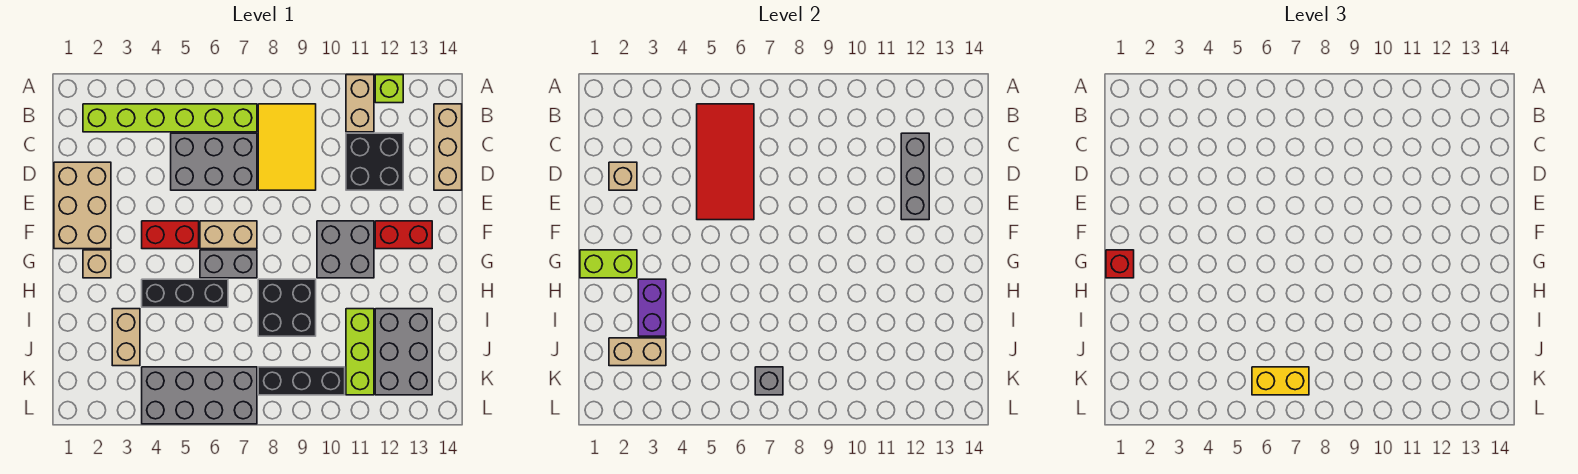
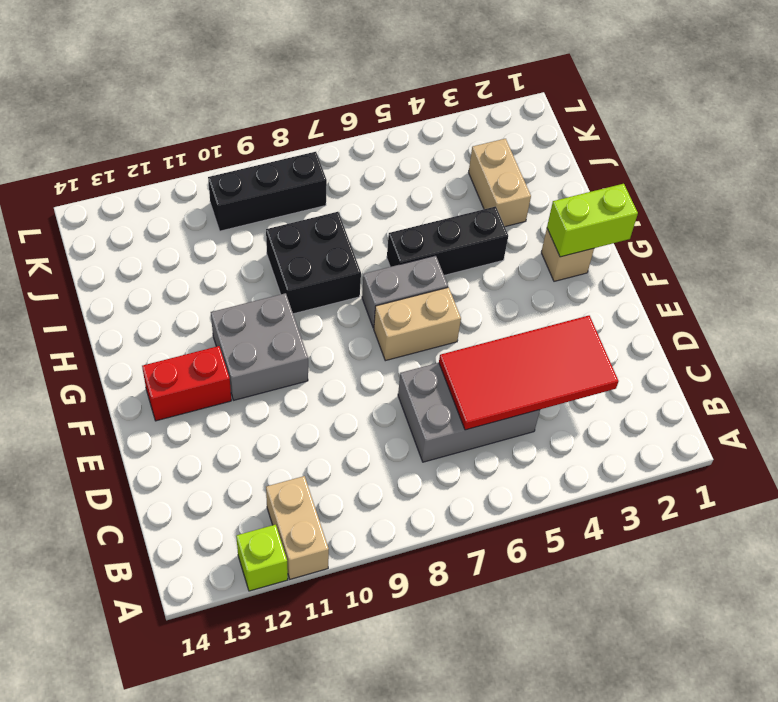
red 2x4 tile [439,316,618,430] -> red 2x4 tile turned to [697,104,754,220]
none -> lime 1x6 brick [83,104,257,132]
none -> yellow 2x3 tile [258,104,316,190]
none -> tan 1x3 brick [434,104,462,190]
none -> black 2x2 brick [346,133,403,190]

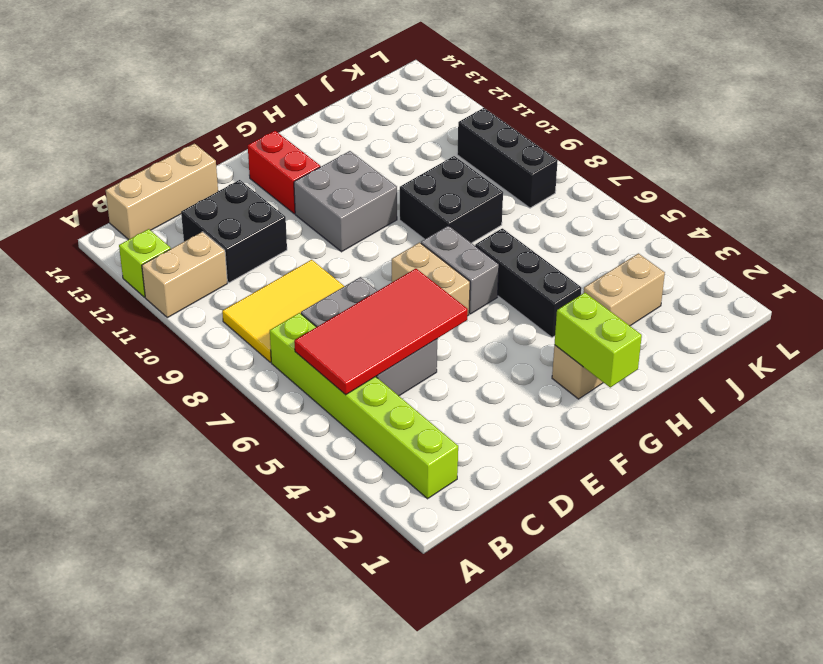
none -> tan 2x3 brick [54,162,111,249]
none -> red 1x2 brick [142,221,199,249]
none -> lime 1x3 brick [346,309,374,395]
none -> grey 2x3 brick [375,309,432,395]

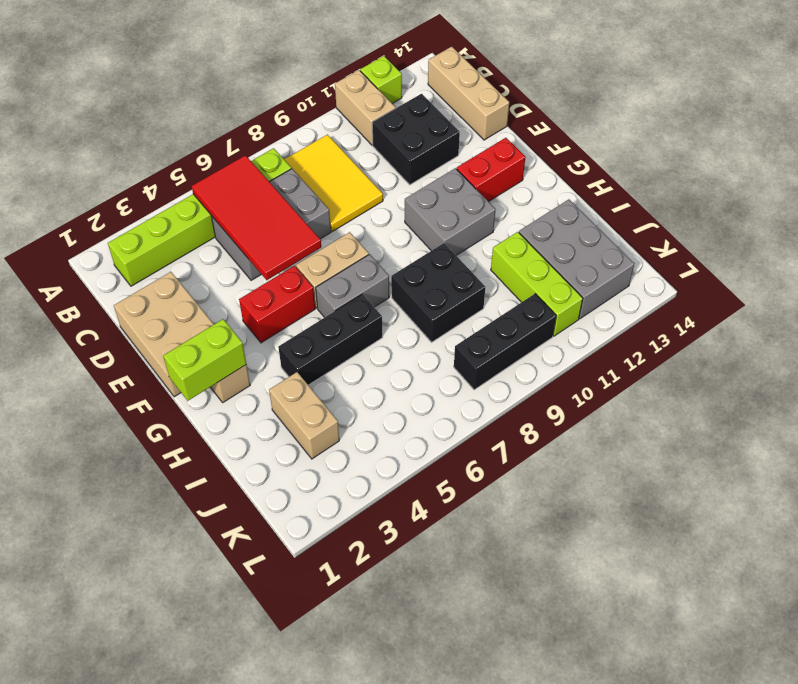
none -> grey 2x4 brick [142,367,257,424]
none -> grey 1x3 brick [901,133,929,220]
none -> tan 1x1 brick [609,162,637,190]
none -> purple 1x2 brick [638,279,666,336]

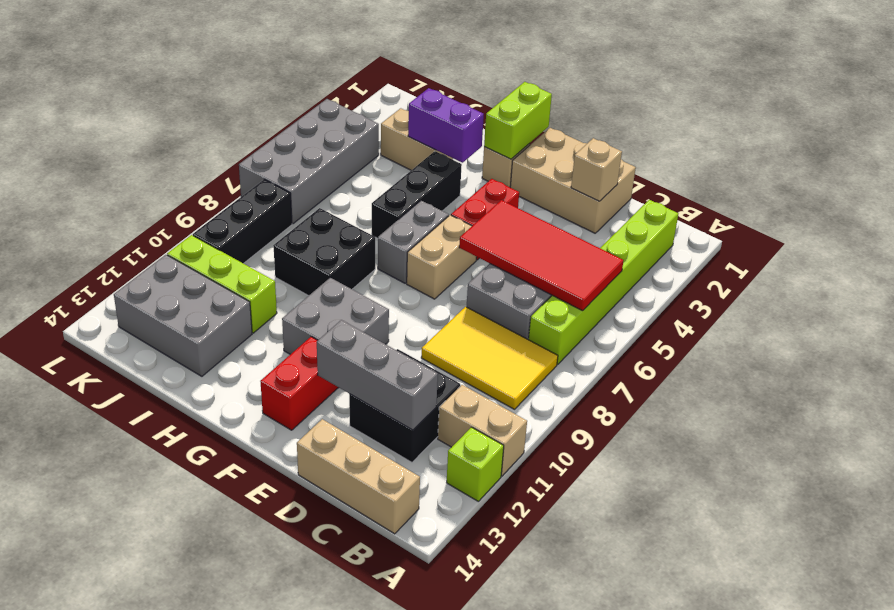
none -> tan 1x2 brick [609,338,666,366]
none -> grey 1x1 brick [755,367,783,395]
none -> red 1x1 brick [1106,250,1134,278]
none -> yellow 1x2 brick [1252,367,1309,395]

